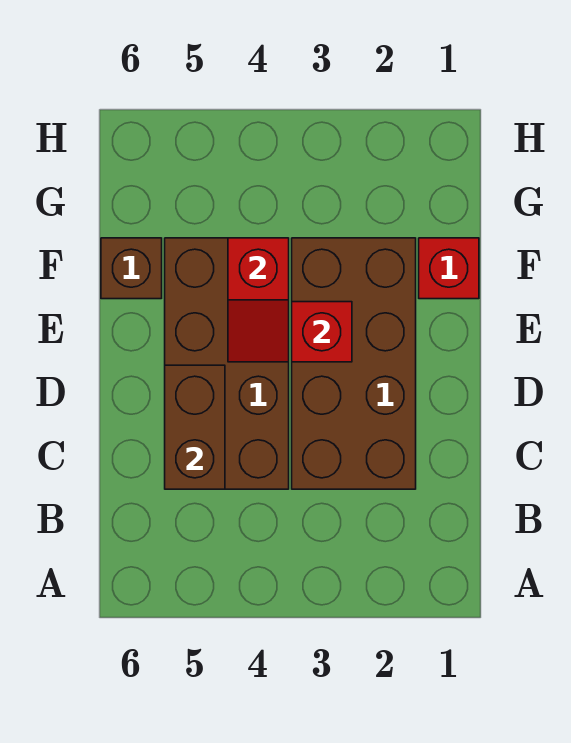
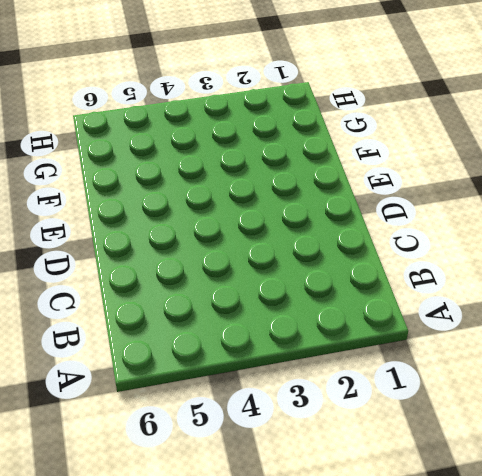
none -> brown 2x4 brick [292,238,416,489]
none -> brown 2x4 brick [165,238,289,489]

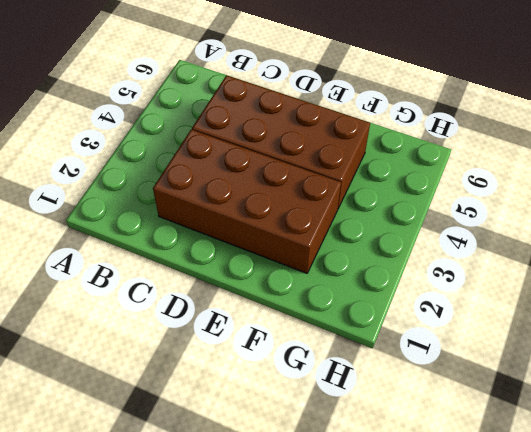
none -> red 1x1 brick [419,238,479,299]
none -> brown 1x1 brick [101,238,162,299]

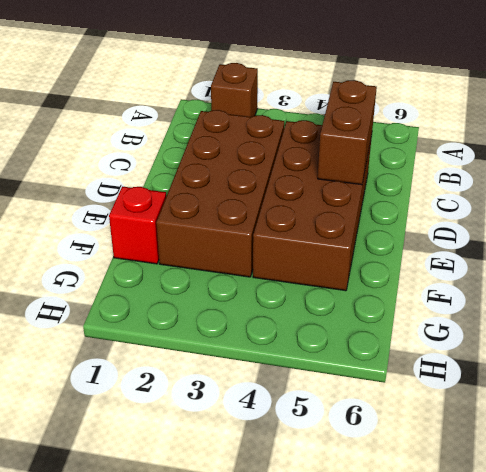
brown 1x1 brick [211,63,258,117] -> brown 1x1 brick moved to [101,238,162,299]
none -> red 1x1 brick [292,302,352,362]
none -> red 1x2 slope [228,238,289,362]

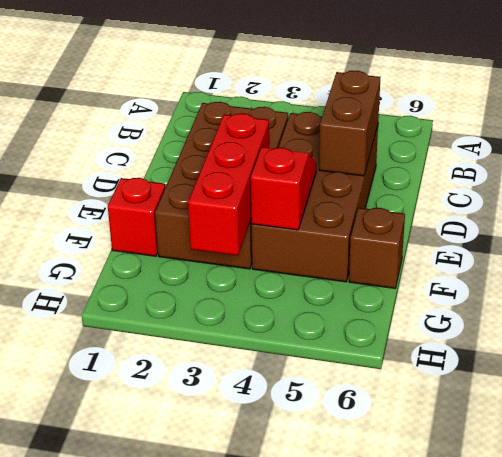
red 1x3 brick [188,113,269,256] -> red 1x1 brick [292,302,352,362]

